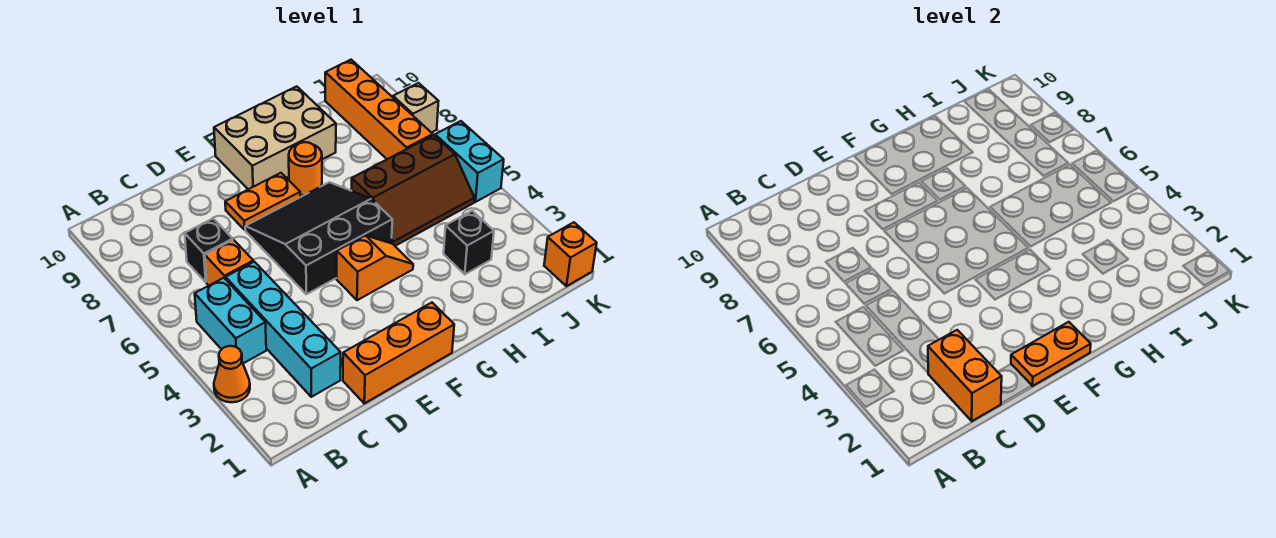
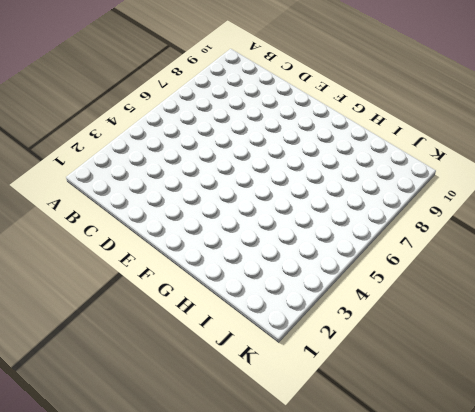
none -> orange 1x1 cone [214,346,250,402]
none -> cyan 1x2 brick [195,278,266,363]
none -> cyan 1x4 brick [226,262,341,397]

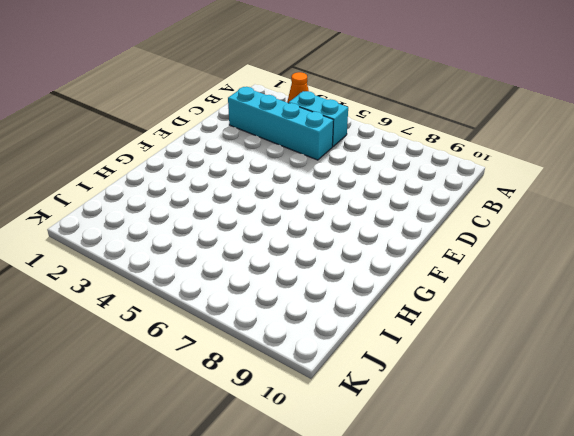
none -> orange 1x1 brick [205,240,253,286]
none -> black 1x1 brick [185,219,233,282]
none -> orange 1x3 brick [343,303,454,403]

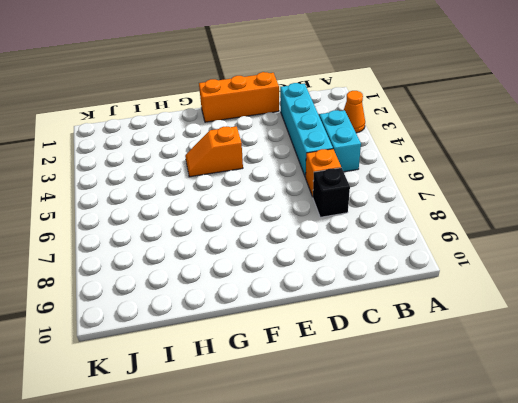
none -> black 3x3 slope [245,182,392,294]
none -> orange 1x2 plate [225,173,300,230]
none -> tan 2x3 brick [214,86,336,189]

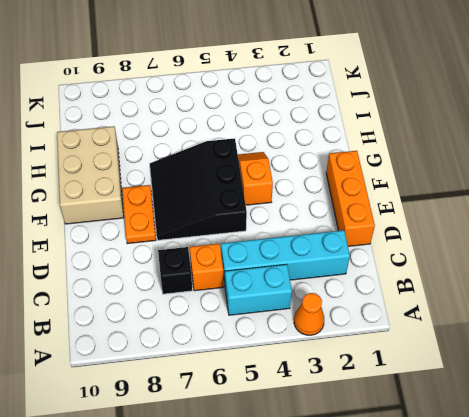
none -> orange 1x1 round brick [289,142,322,195]
none -> brown 2x3 slope [352,135,474,246]
none -> black 1x1 brick [444,211,494,274]

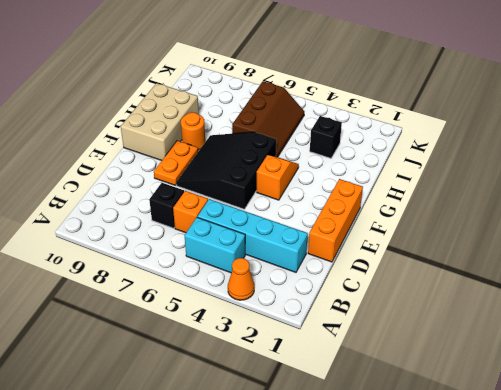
none -> orange 1x4 brick [325,60,433,159]
none -> orange 1x1 brick [544,222,597,286]
none -> cyan 1x2 brick [435,121,504,202]

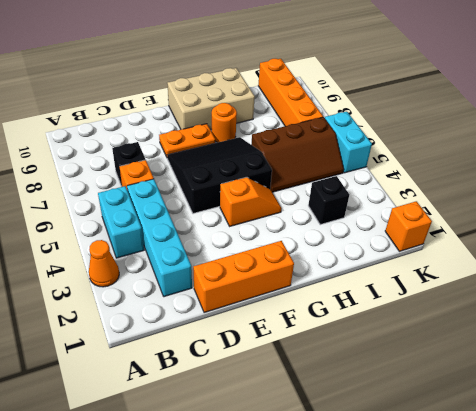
none -> tan 1x1 brick [393,83,439,133]
none -> orange 1x2 brick [928,330,1002,421]
none -> orange 1x2 plate [1011,322,1091,386]

